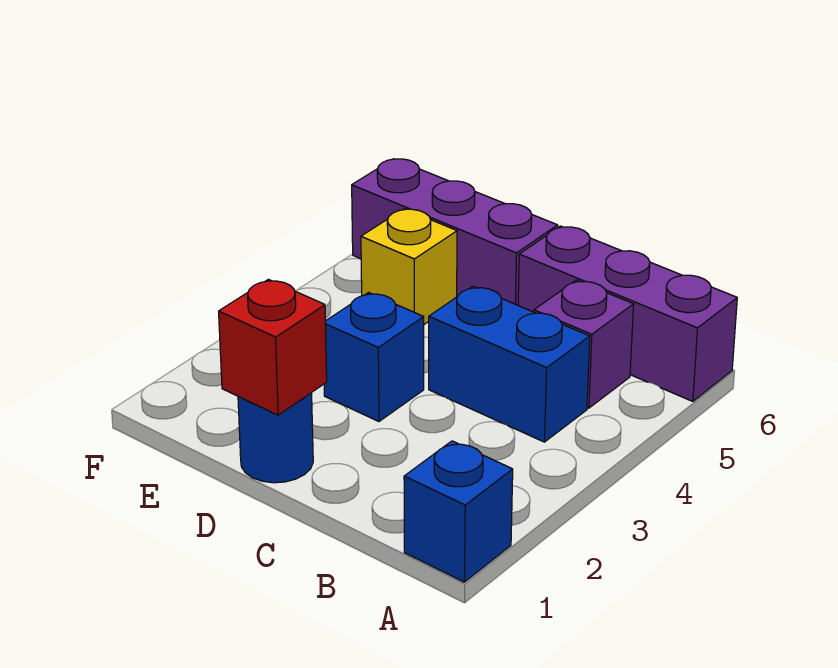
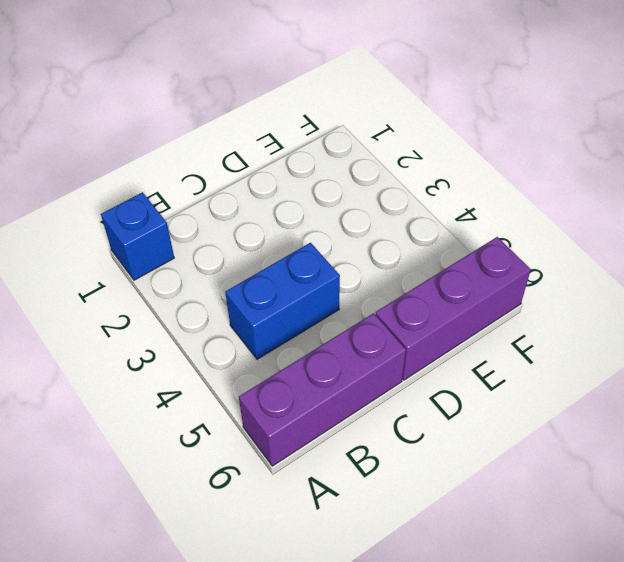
none -> purple 1x1 brick [534,280,634,408]
none -> blue 1x1 round brick [238,393,313,483]

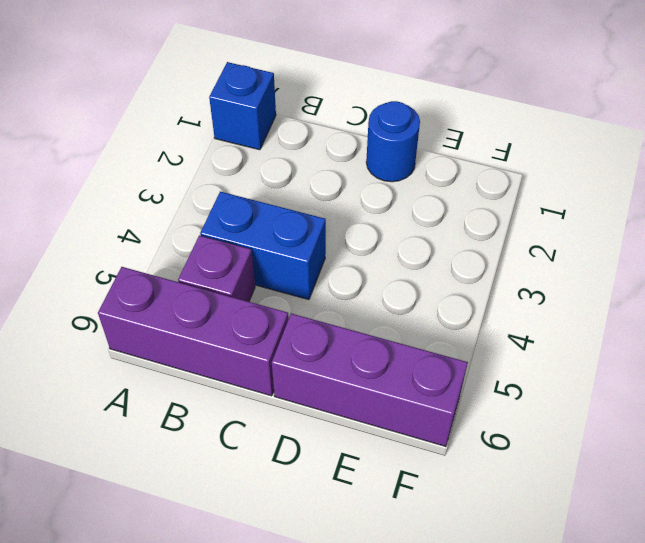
none -> blue 1x1 brick [324,293,424,421]
none -> yellow 1x1 brick [361,209,457,324]

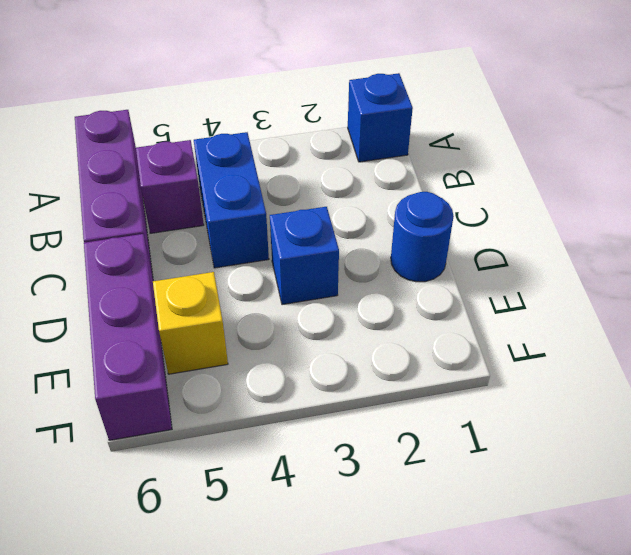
none -> red 1x1 brick [219,279,327,415]

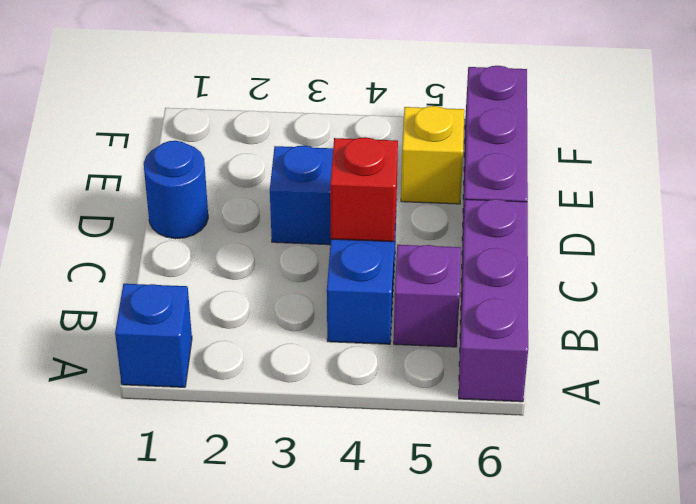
red 1x1 brick [330,137,398,242] -> red 1x1 brick moved to [219,279,327,415]

